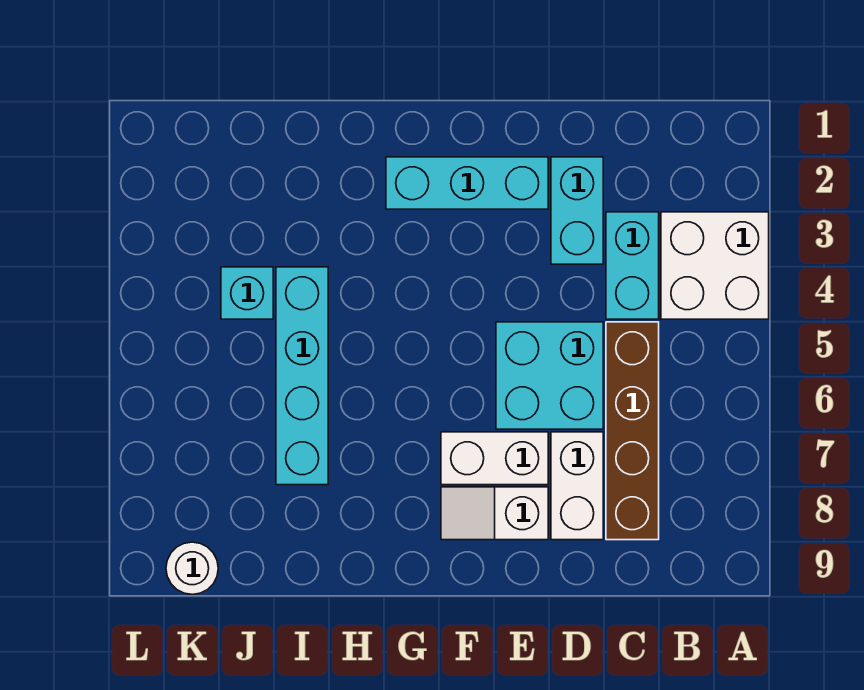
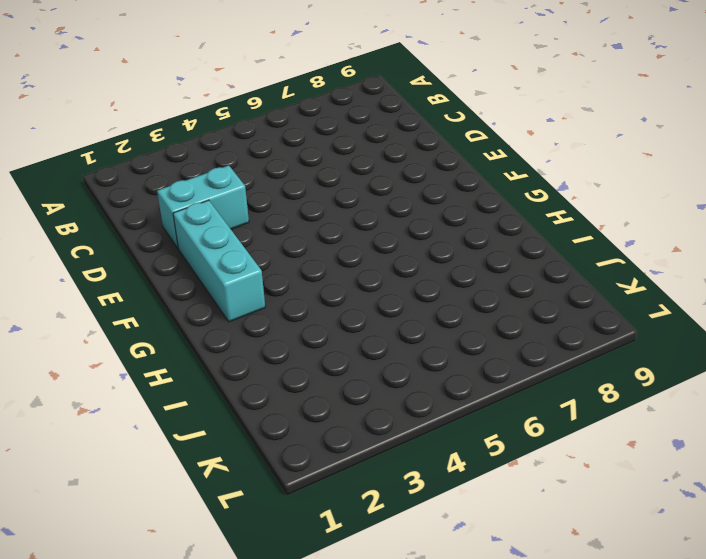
none -> white 2x2 brick [661,212,769,319]
none -> cyan 1x2 brick [606,212,659,319]
none -> brown 1x4 brick [606,322,659,540]

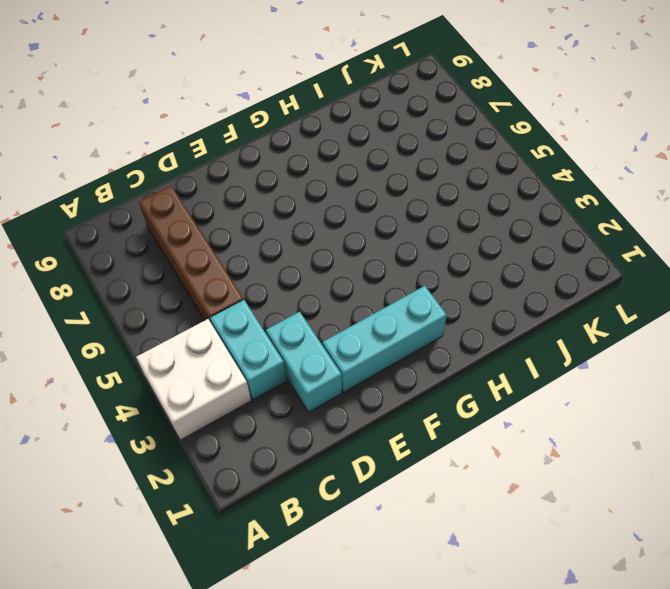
none -> cyan 2x2 brick [496,322,603,429]
none -> white 1x2 brick [551,432,603,540]
none -> white 1x2 brick [441,432,548,485]

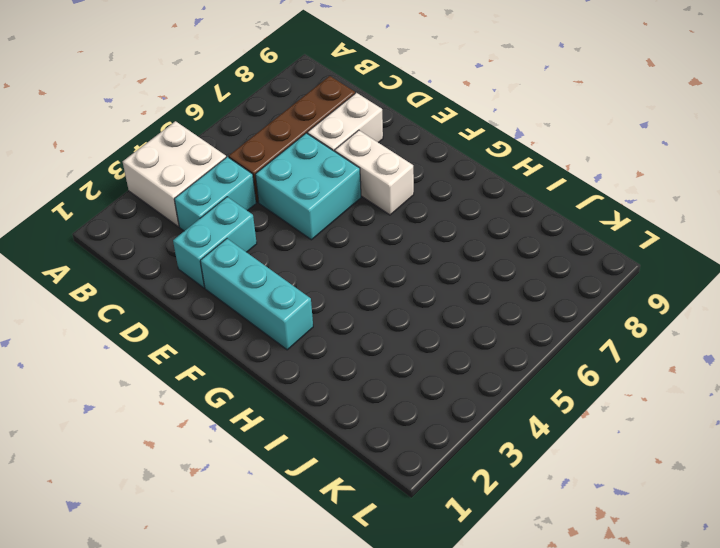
none -> white 1x2 slope [441,487,548,540]
none -> cyan 1x4 brick [276,267,328,485]
none -> cyan 1x1 brick [221,267,273,319]

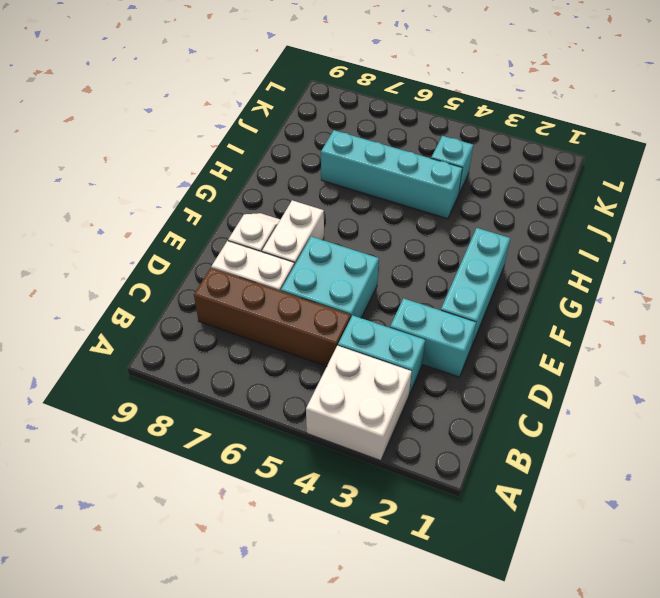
none -> white 1x1 round brick [166,542,218,594]

